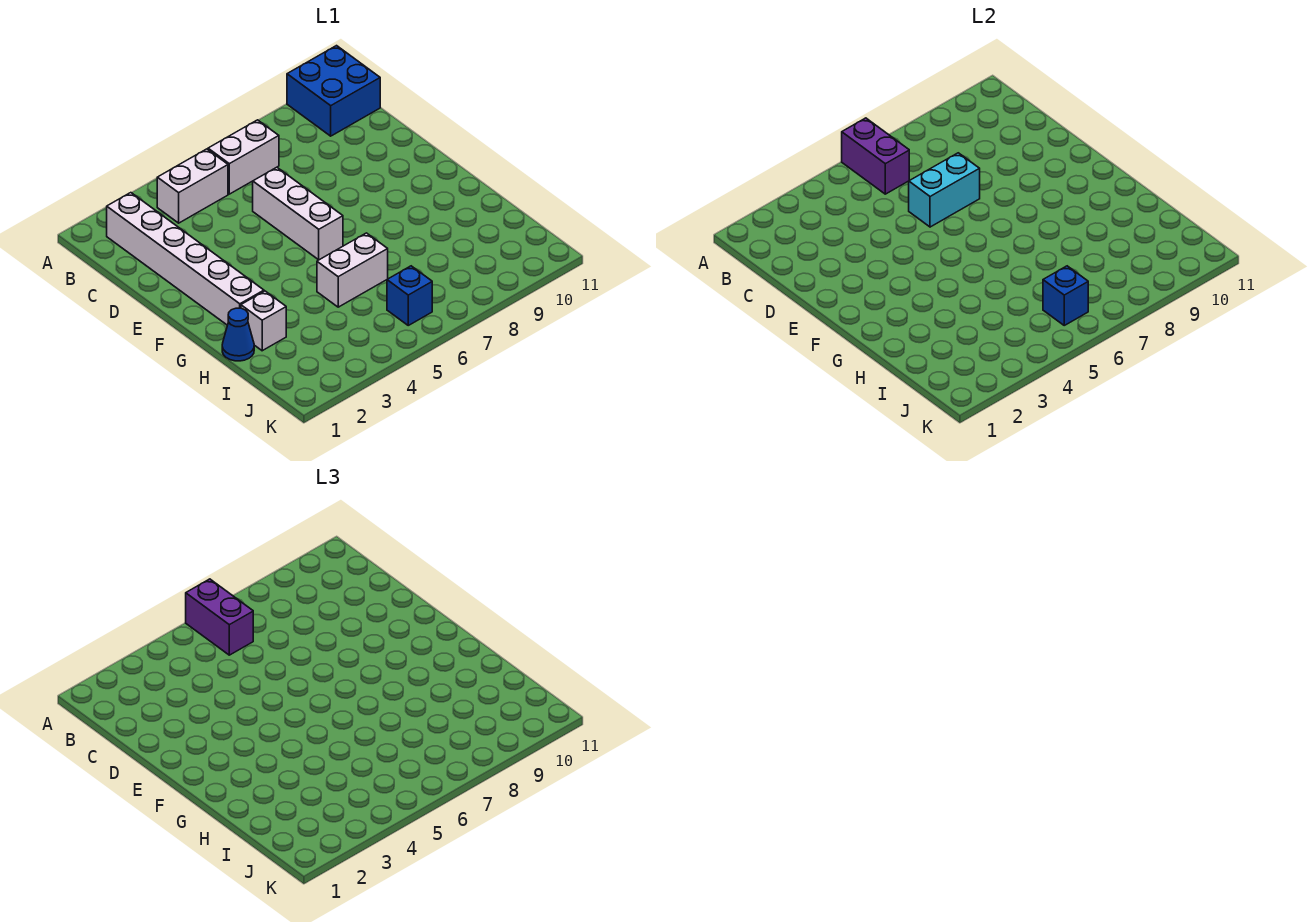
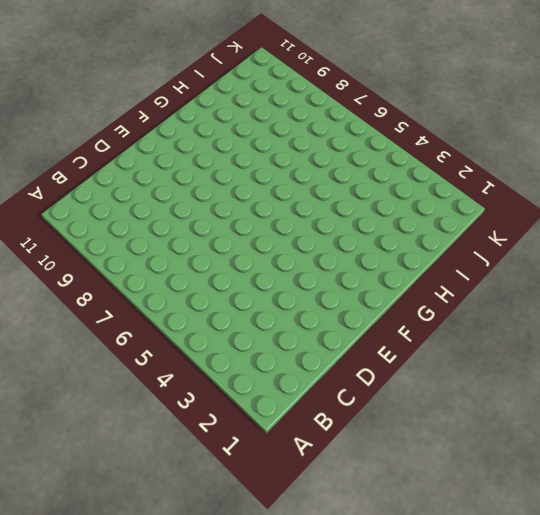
none -> blue 2x2 brick [287,46,380,136]
none -> white 1x6 brick [107,193,264,325]
none -> white 1x2 brick [157,149,228,223]

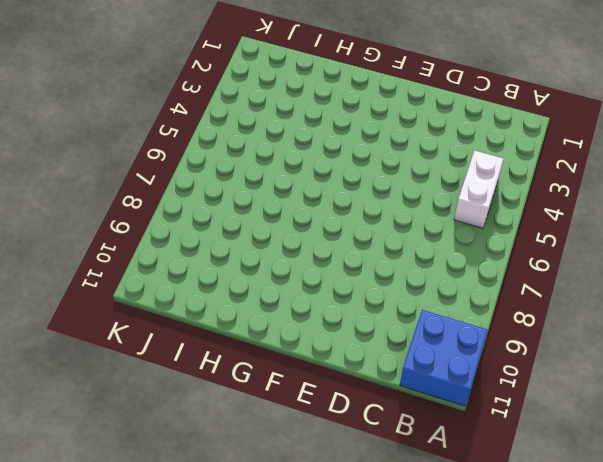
none -> white 1x6 brick [107,193,264,325]
none -> white 1x2 brick [208,120,279,194]
none -> white 1x3 brick [253,167,343,260]

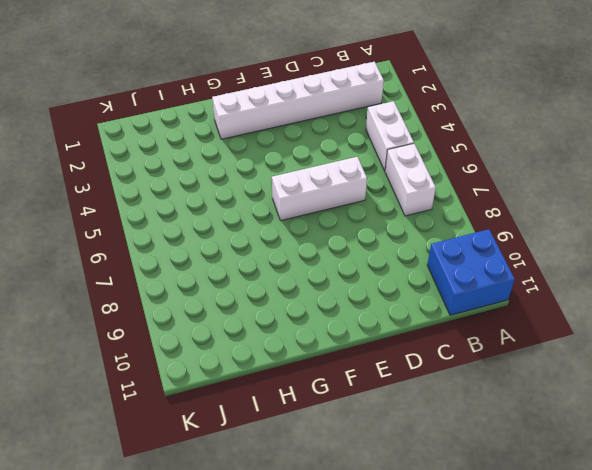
none -> blue 1x1 cone [222,308,254,361]
none -> white 1x1 brick [241,291,286,351]
none -> white 1x2 brick [317,233,388,307]

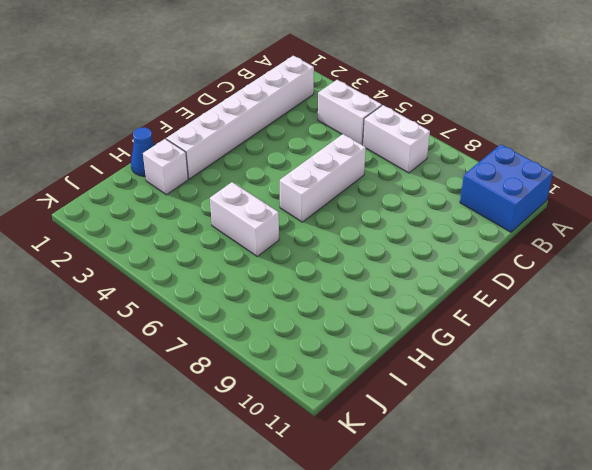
none -> blue 1x1 brick [387,266,432,325]
none -> purple 1x2 brick [842,118,909,194]
none -> cyan 1x2 brick [909,153,980,227]

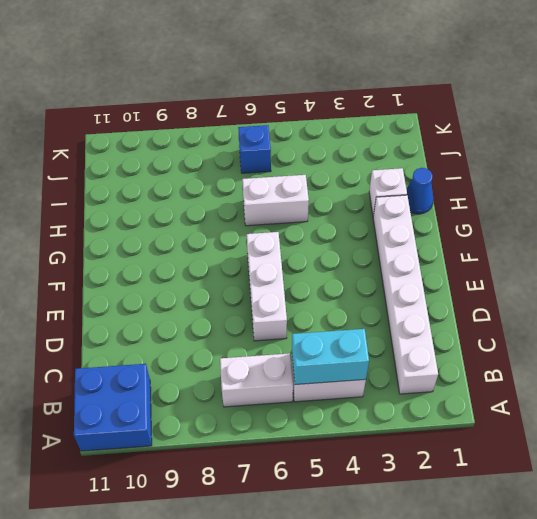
cyan 1x2 brick [292,329,369,385] -> cyan 1x2 brick moved to [909,153,980,227]
none -> purple 1x2 brick [842,118,909,194]
none -> blue 1x1 brick [1043,266,1088,325]
none -> purple 1x2 brick [186,579,253,655]

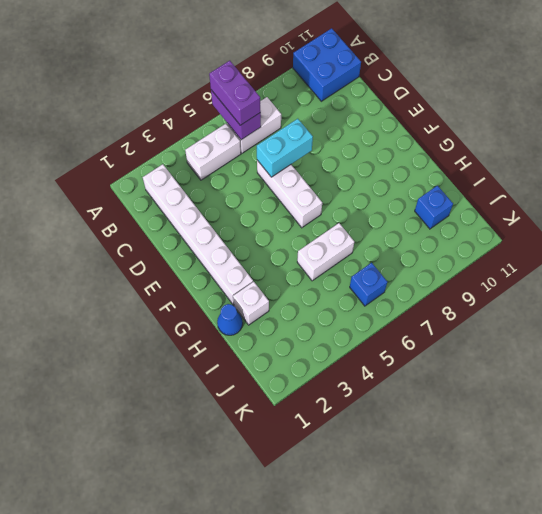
blue 1x1 brick [415,186,453,229] -> blue 1x1 brick moved to [1043,266,1088,325]

